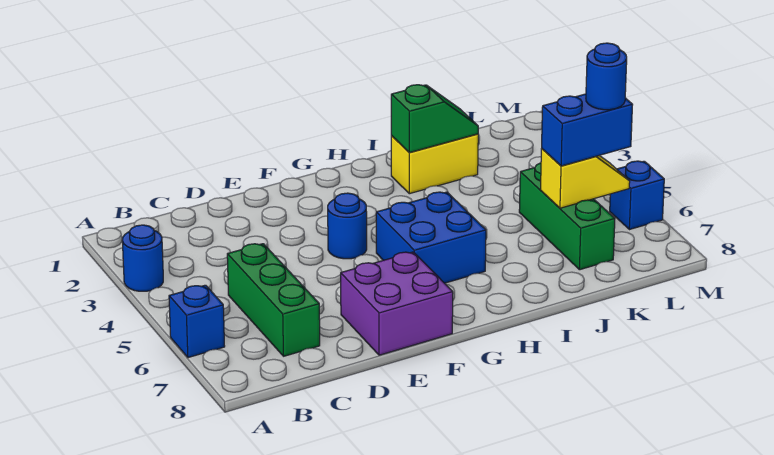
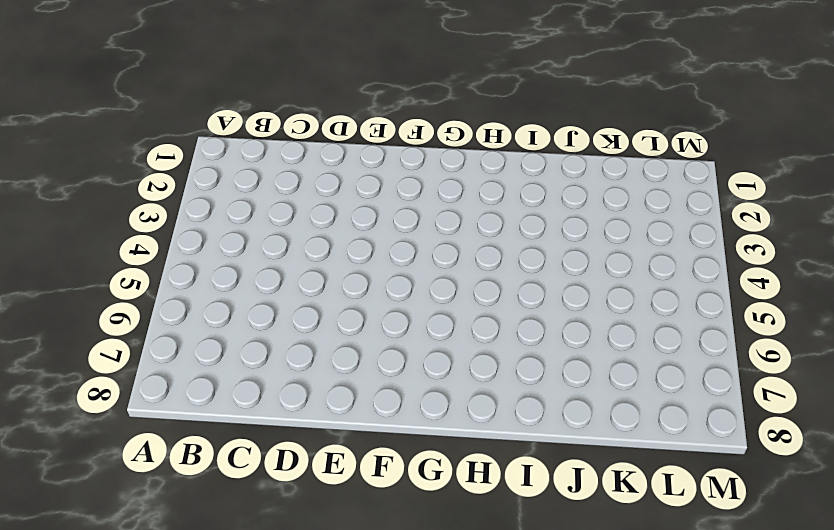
none -> blue 1x1 round brick [122,225,163,291]
none -> blue 1x1 brick [169,285,225,358]
none -> green 1x3 brick [227,244,320,356]

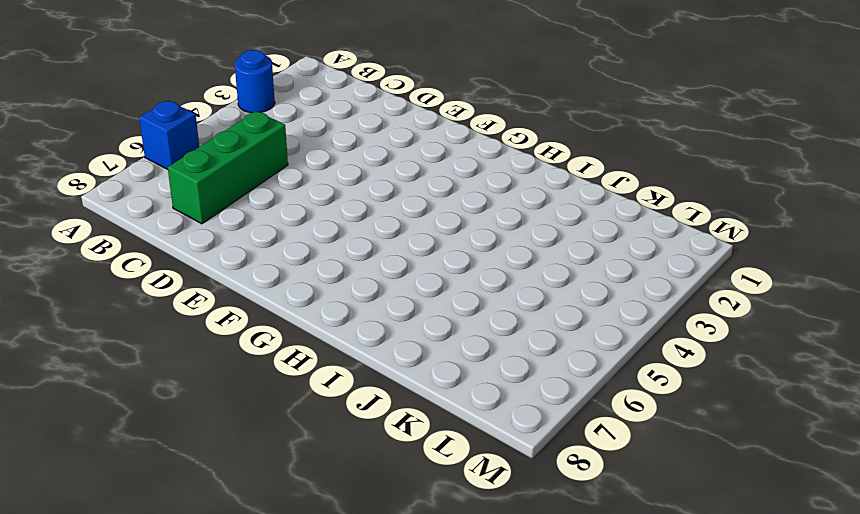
none -> purple 2x2 brick [341,252,453,355]
none -> blue 1x1 round brick [328,193,367,259]
none -> blue 2x2 brick [376,192,486,283]

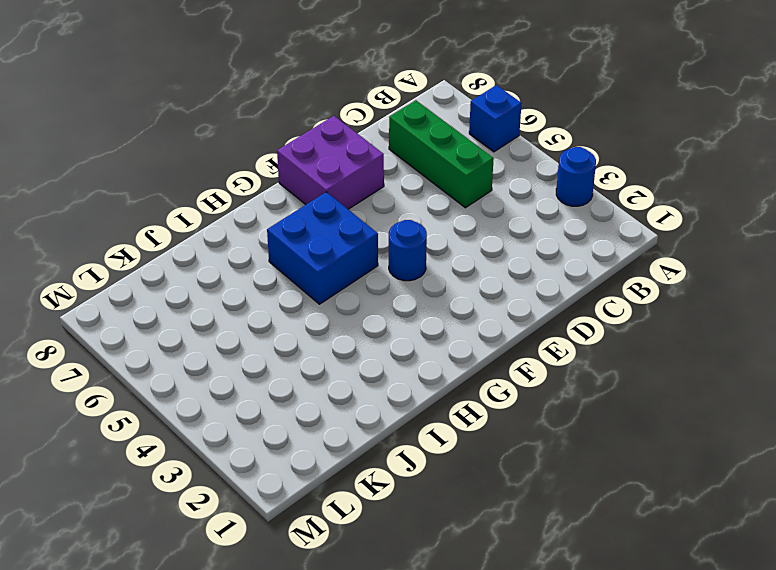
none -> yellow 1x2 brick [391,134,478,194]
none -> green 1x3 brick [519,163,615,270]
none -> blue 1x1 brick [610,161,664,230]

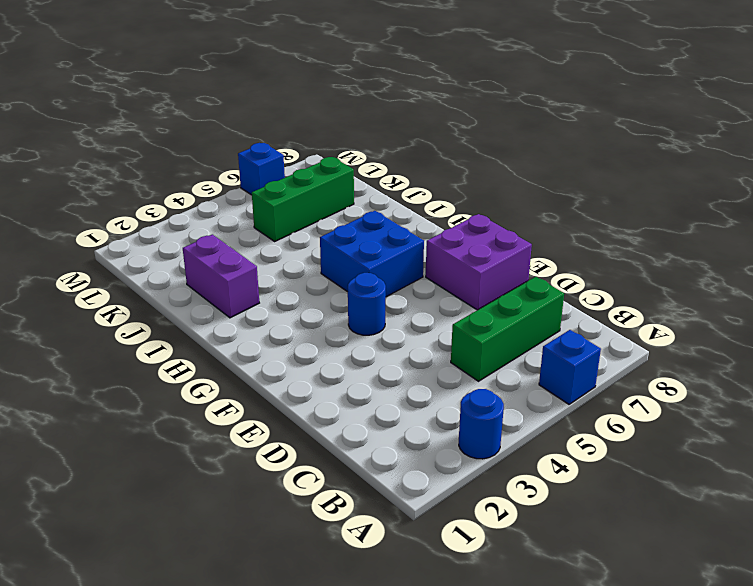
purple 1x2 brick [183,234,259,318] -> yellow 1x2 brick [391,134,478,194]
none -> green 1x2 slope [391,85,478,152]
none -> yellow 1x2 slope [540,149,630,208]
none -> blue 1x2 brick [542,94,633,166]

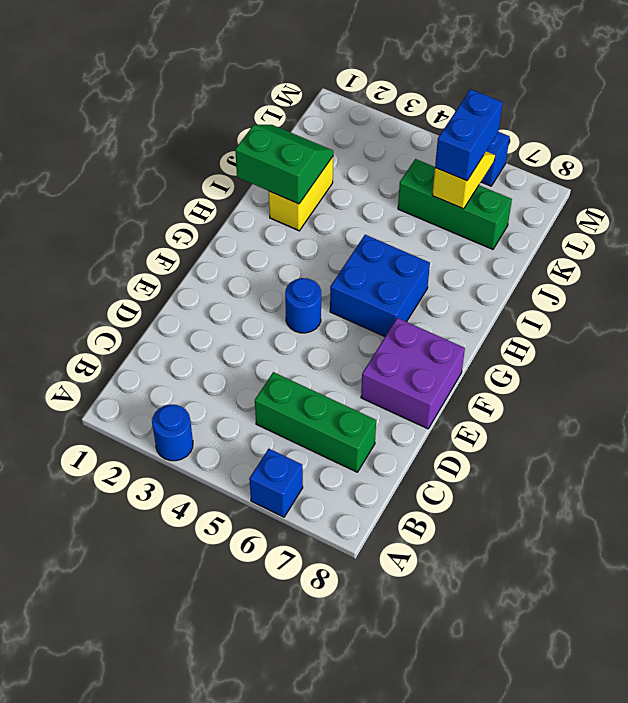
green 2x2 slope [235,125,333,204] -> green 1x2 slope [391,85,478,152]
none -> blue 1x1 round brick [586,43,627,110]

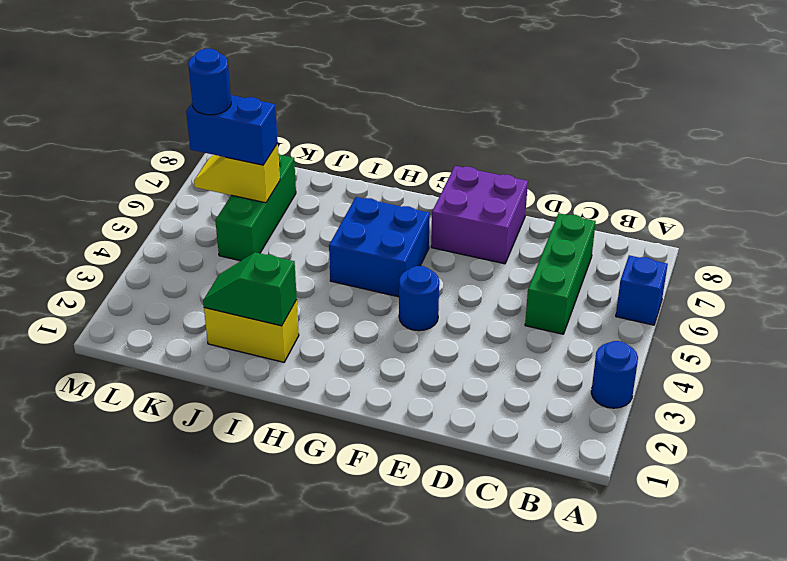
none -> blue 1x1 brick [610,161,664,230]

